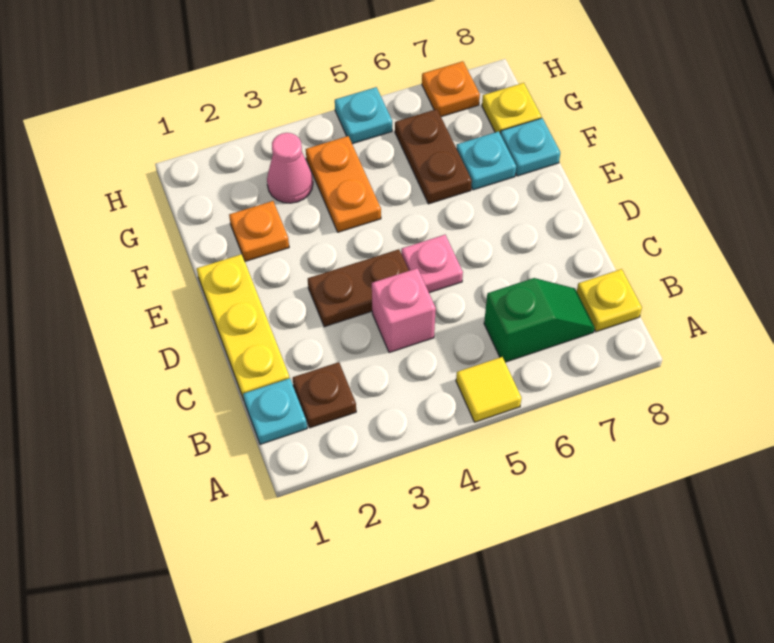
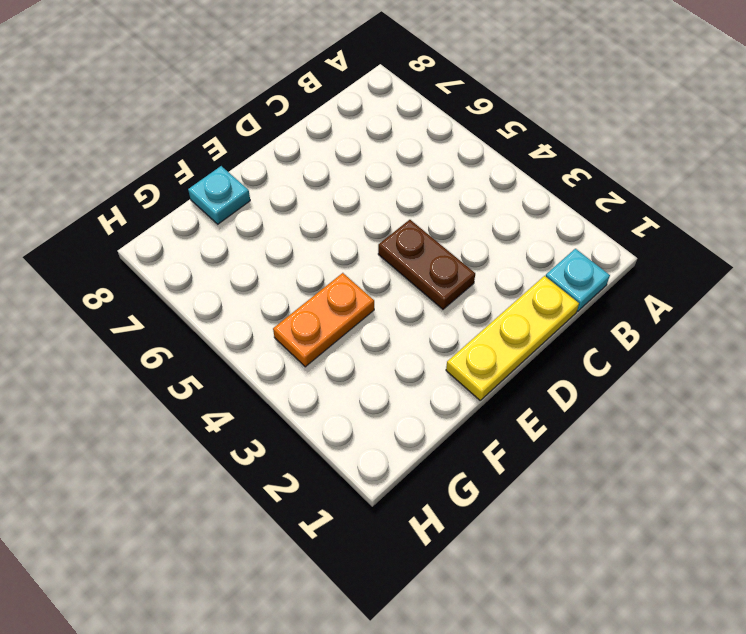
none -> yellow 1x1 tile [456,357,522,422]
none -> brown 1x1 plate [293,362,356,428]
none -> green 1x2 slope [484,278,595,362]

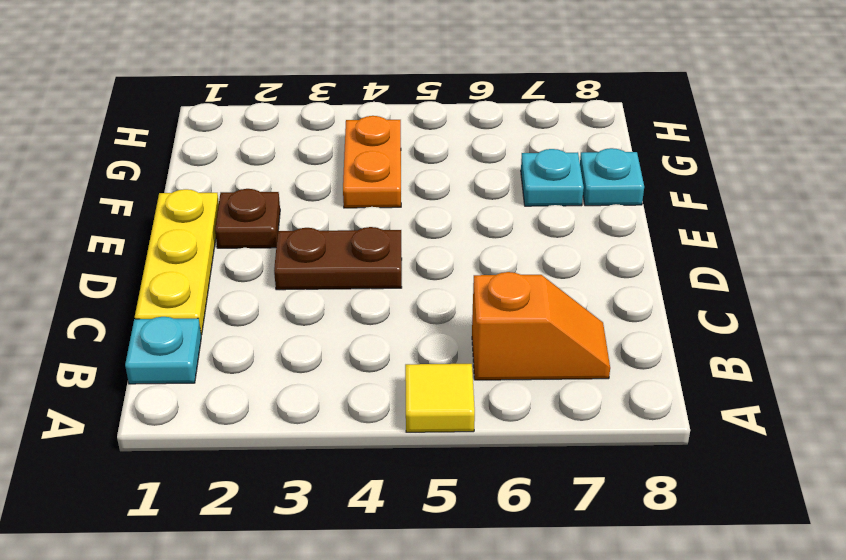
orange 1x2 slope [472,272,610,380] -> green 1x2 slope [484,278,595,362]
brown 1x1 plate [215,189,280,248] -> brown 1x1 plate moved to [293,362,356,428]
none -> yellow 1x1 plate [577,269,642,332]
none -> pink 1x1 brick [372,268,436,353]
none -> pink 1x1 plate [401,235,463,293]

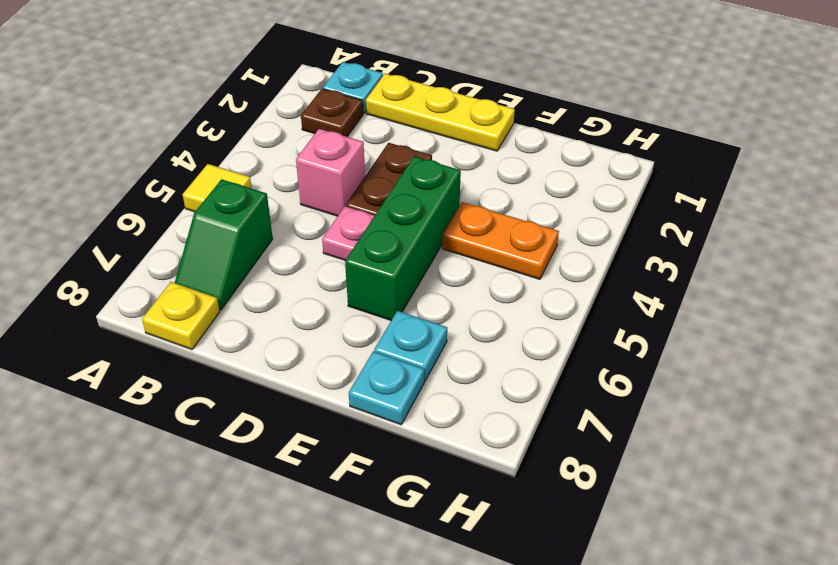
green 1x3 brick [345,157,461,320] -> none
none -> orange 1x1 plate [229,201,289,261]
none -> brown 1x2 plate [395,109,472,204]
none -> pink 1x1 cone [267,133,313,203]

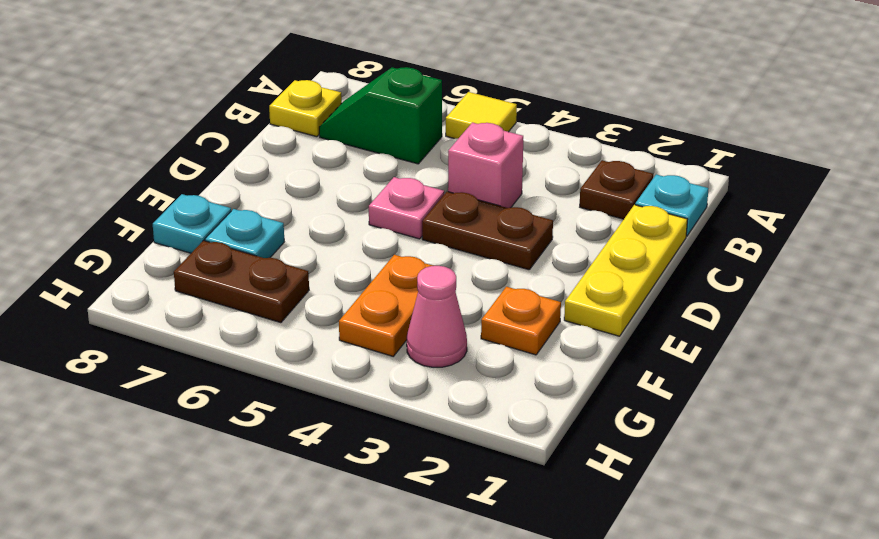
brown 1x2 plate [174,241,309,323] -> brown 1x2 plate turned to [395,109,472,204]
none -> yellow 1x1 plate [482,83,541,134]
none -> cyan 1x1 plate [335,87,392,144]
none -> orange 1x1 plate [422,61,480,117]

